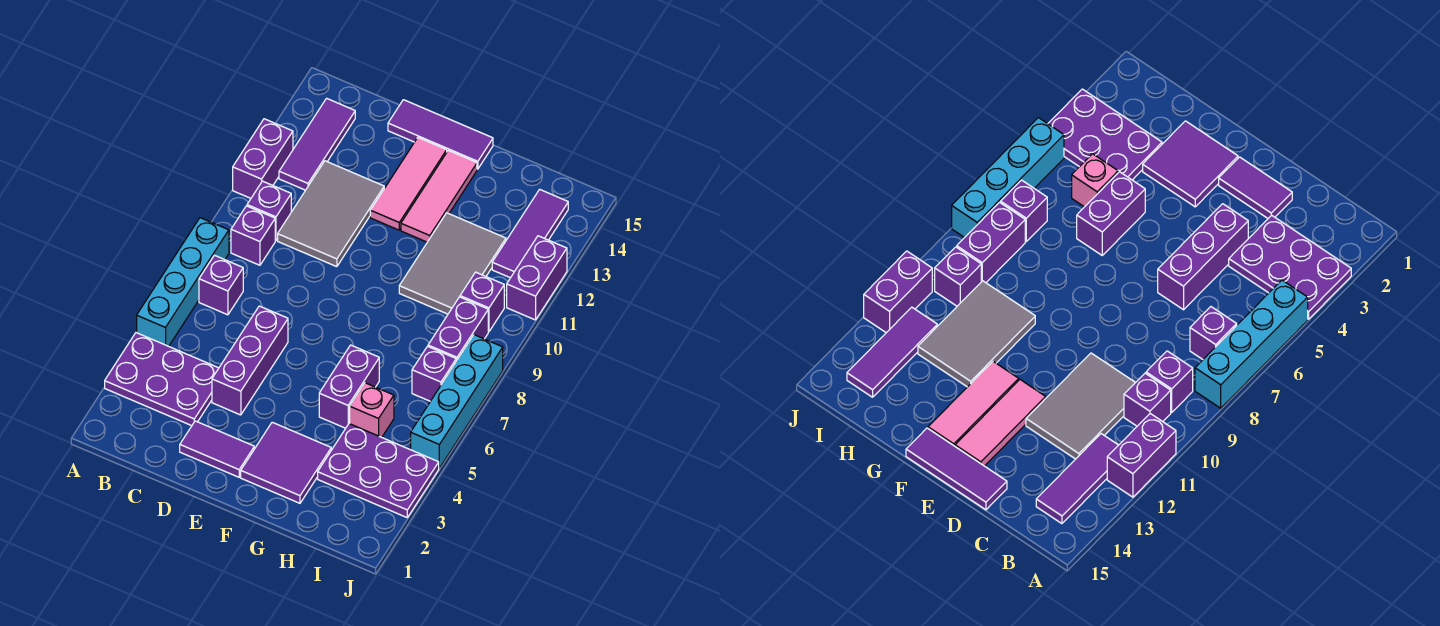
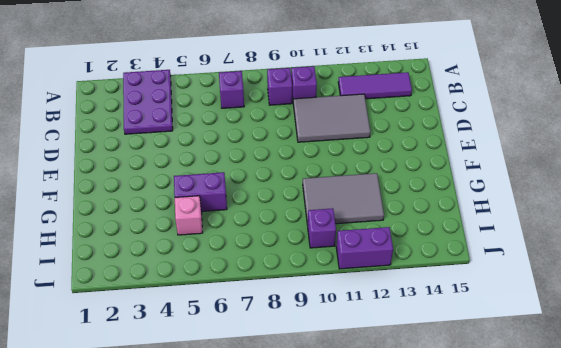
none -> cyan 1x4 brick [137,218,229,346]
none -> purple 1x2 brick [233,119,293,198]
none -> purple 1x2 tile [180,421,254,477]

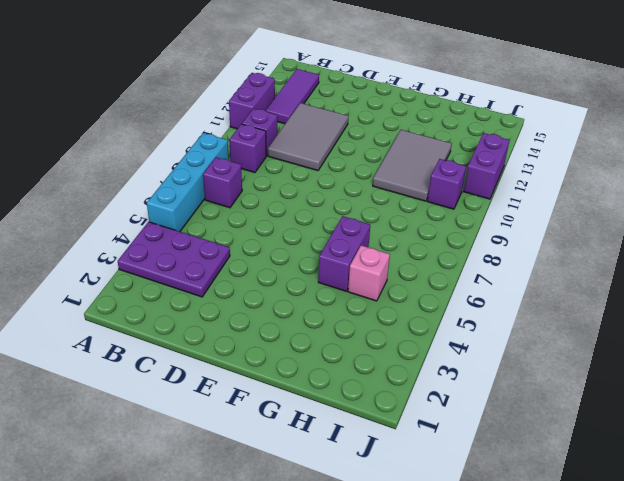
none -> purple 1x2 tile [180,421,254,477]
none -> purple 1x3 brick [212,306,288,415]
none -> purple 1x3 tile [388,100,493,169]

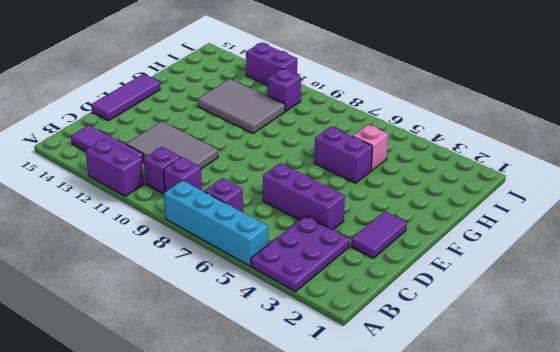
none -> pink 1x3 tile [370,138,447,230]
none -> purple 2x2 tile [241,422,331,503]
none -> pink 1x3 tile [401,150,477,242]

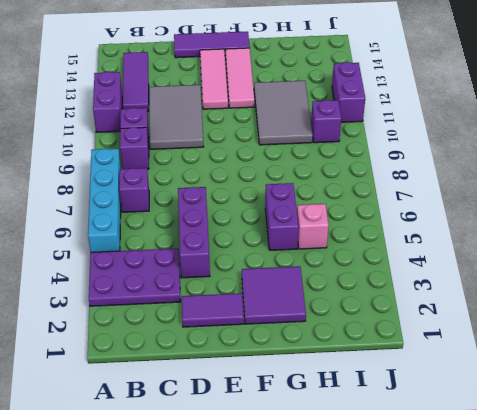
none -> purple 2x3 plate [318,424,439,517]
none -> purple 1x1 brick [412,346,456,401]
none -> purple 1x2 brick [428,297,488,361]

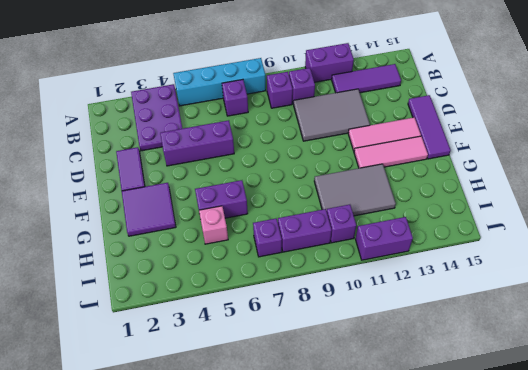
none -> purple 2x3 plate [318,424,439,517]
none -> purple 1x3 tile [492,189,568,278]
none -> cyan 1x4 brick [411,335,503,468]

